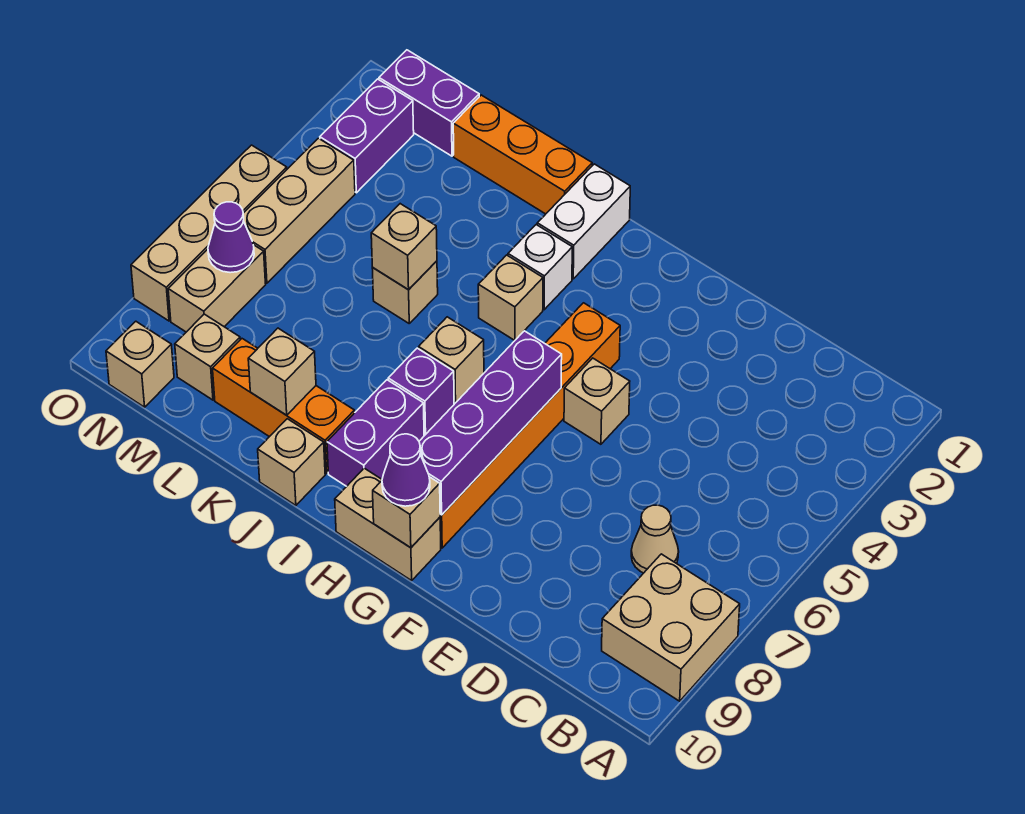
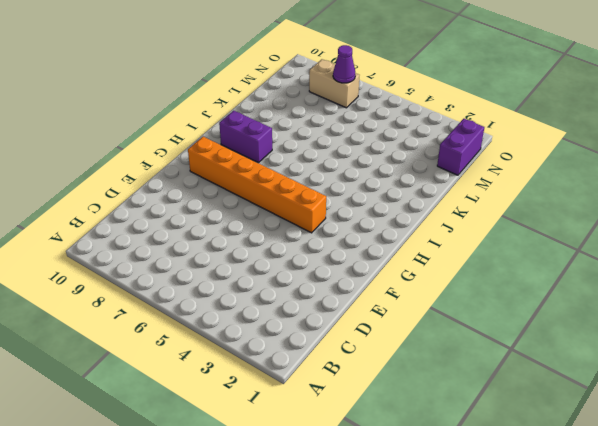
none -> tan 2x2 brick [602,554,740,701]
none -> tan 1x1 cone [631,505,679,573]
none -> tan 1x1 brick [564,358,630,444]

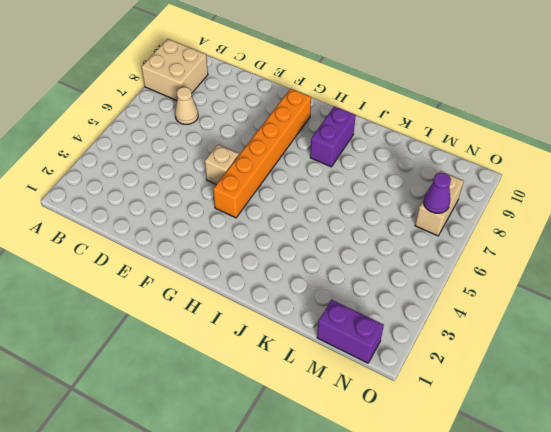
none -> tan 1x2 brick [335,468,441,581]
none -> white 1x2 brick [537,164,630,279]
none -> white 1x1 brick [508,225,572,310]

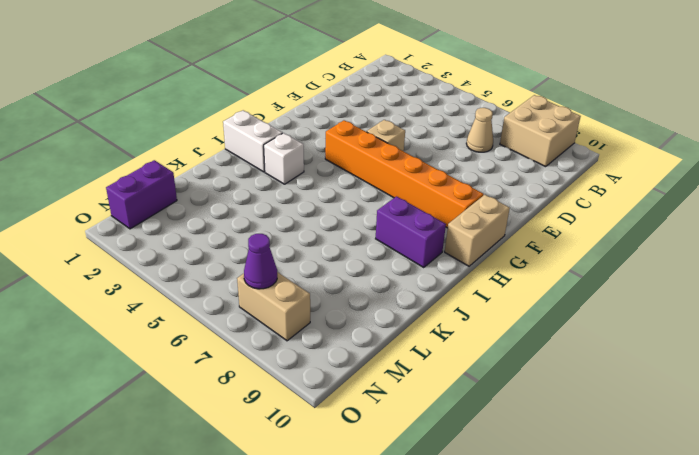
none -> tan 1x1 brick [478,255,543,340]
none -> tan 1x1 brick [419,317,484,403]
none -> purple 1x1 brick [388,348,454,435]

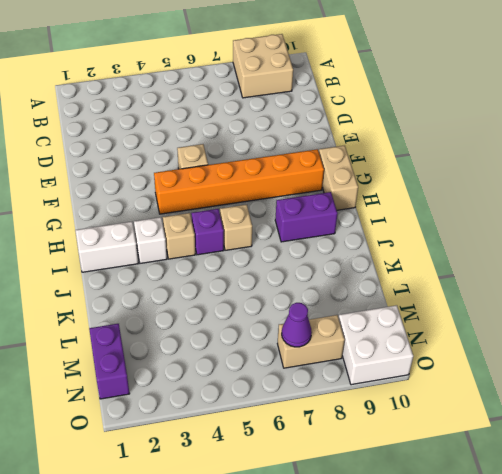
purple 1x1 brick [191,209,224,255] -> purple 1x1 brick moved to [388,348,454,435]
white 2x2 brick [338,305,413,385] -> tan 1x1 brick [106,321,174,407]
none -> tan 1x1 cone [631,505,679,573]
none -> orange 1x3 brick [453,95,592,214]
none -> orange 1x3 brick [213,339,355,473]

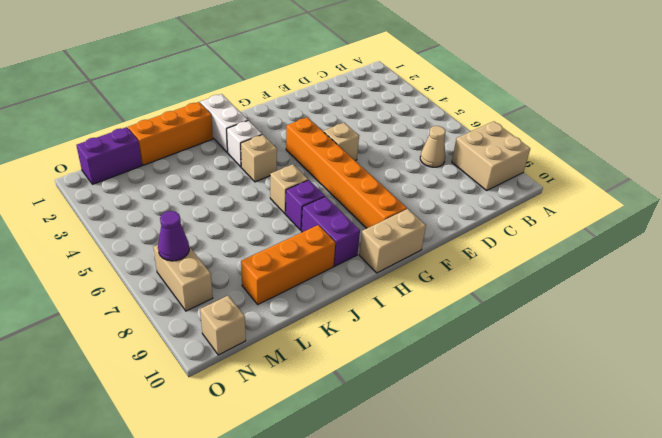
none -> tan 1x1 brick [258,419,325,505]
none -> tan 1x1 brick [372,261,438,323]
none -> tan 1x1 brick [175,314,240,400]

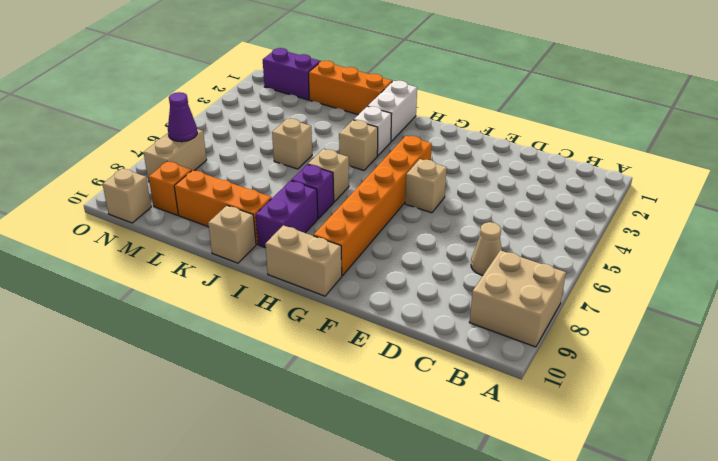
orange 1x1 brick [149,161,192,215] -> tan 1x1 brick [175,314,240,400]
none -> purple 1x2 brick [320,79,414,193]
none -> tan 1x3 brick [243,138,355,283]
none -> tan 1x4 brick [131,145,287,321]

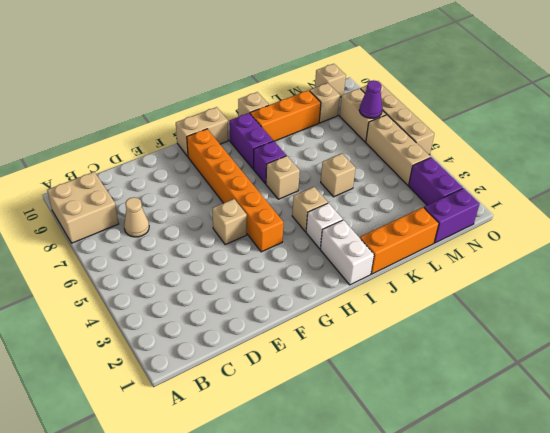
none -> purple 1x4 brick [419,331,562,515]
none -> tan 1x1 brick [373,477,440,548]
none -> tan 1x1 brick [371,204,437,290]

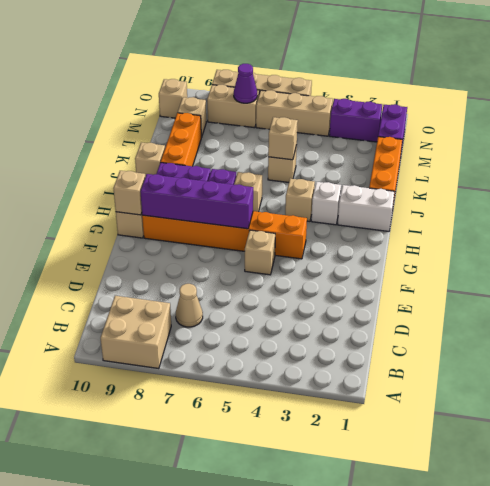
none -> tan 1x1 brick [248,328,316,415]
none -> purple 1x1 cone [382,434,430,506]

